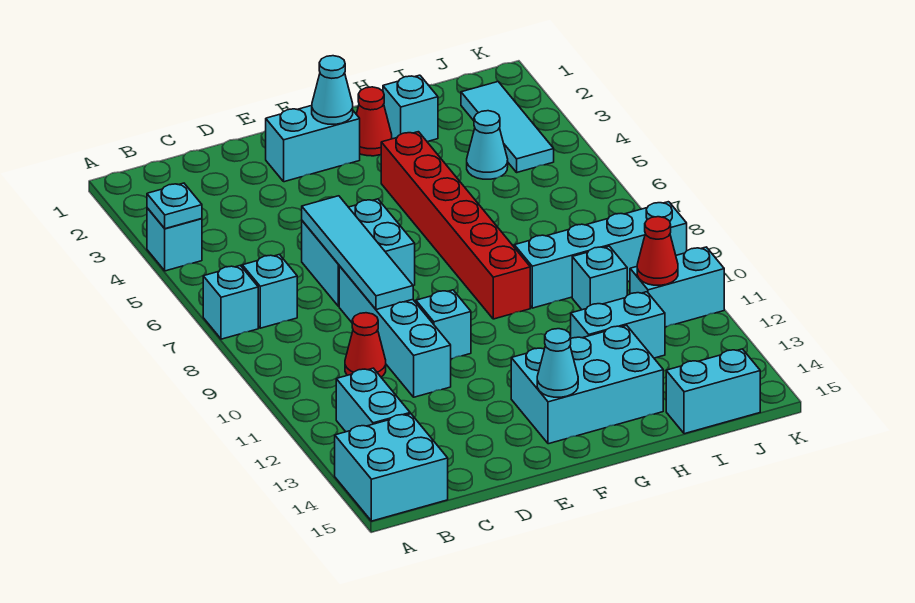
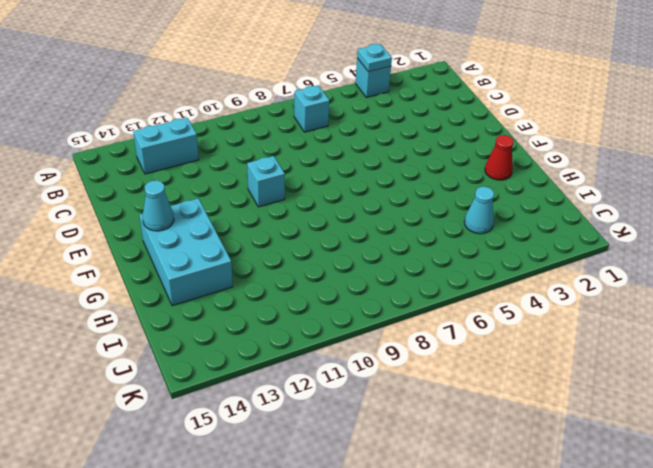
none -> cyan 1x1 brick [203,265,258,339]
none -> cyan 2x2 brick [335,414,448,521]
none -> red 1x1 cone [345,313,386,377]

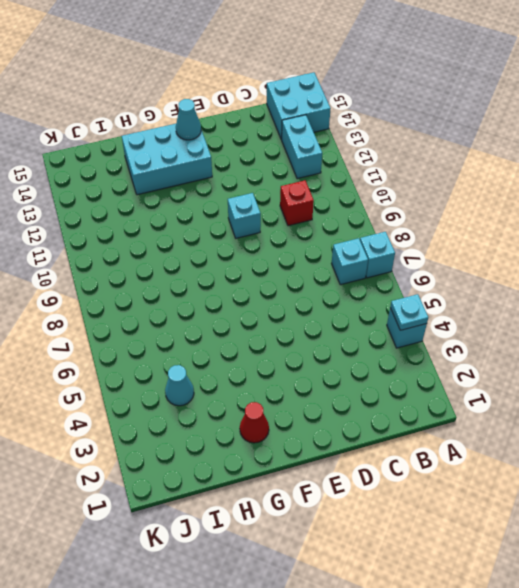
red 1x1 brick [280,180,314,226] -> red 1x1 cone [345,313,386,377]
none -> cyan 2x2 brick [302,199,415,306]
none -> cyan 1x4 brick [339,266,451,397]
none -> cyan 1x2 brick [266,105,360,182]

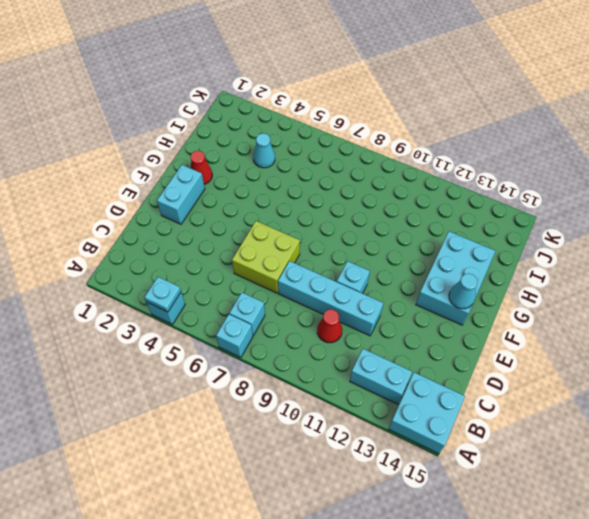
lime 2x2 brick [232,221,300,293] -> cyan 2x2 brick [302,199,415,306]
none -> red 1x6 brick [381,132,530,319]
none -> cyan 1x1 brick [383,75,438,141]
none -> cyan 1x4 brick [514,202,687,308]

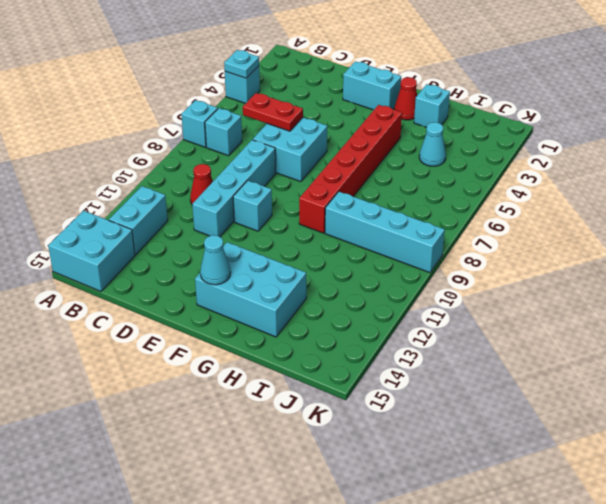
red 1x2 plate [243,93,303,131] -> cyan 1x4 tile [302,196,413,310]
none -> cyan 1x2 brick [570,292,665,358]
none -> cyan 1x1 brick [572,246,627,310]
none -> cyan 1x2 brick [666,349,760,434]

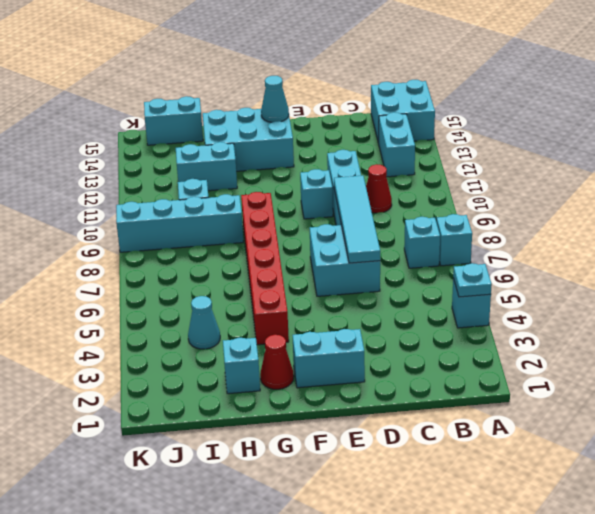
none -> cyan 1x3 tile [461,82,554,172]
none -> cyan 1x2 brick [630,247,724,327]
none -> cyan 1x1 cone [312,56,353,124]

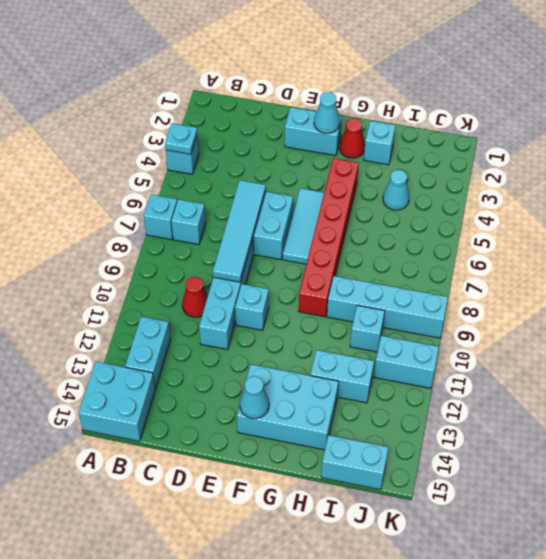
cyan 1x3 tile [283,188,324,264] -> cyan 1x3 tile moved to [461,82,554,172]
none -> red 1x1 cone [637,217,678,285]

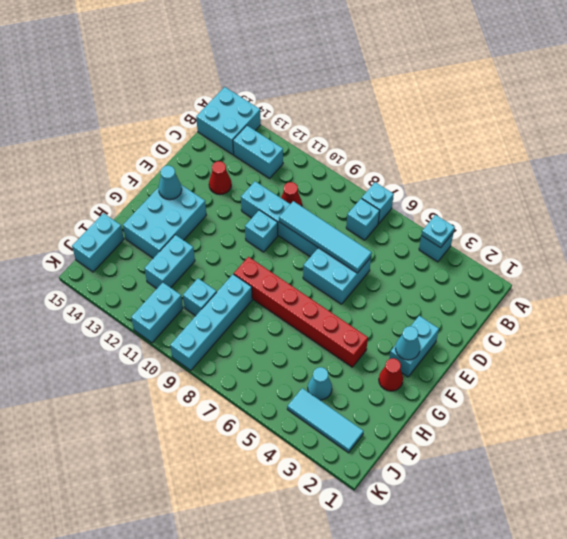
red 1x1 cone [209,161,231,194] -> red 1x1 cone moved to [637,217,678,285]
none -> cyan 1x1 brick [383,75,438,141]

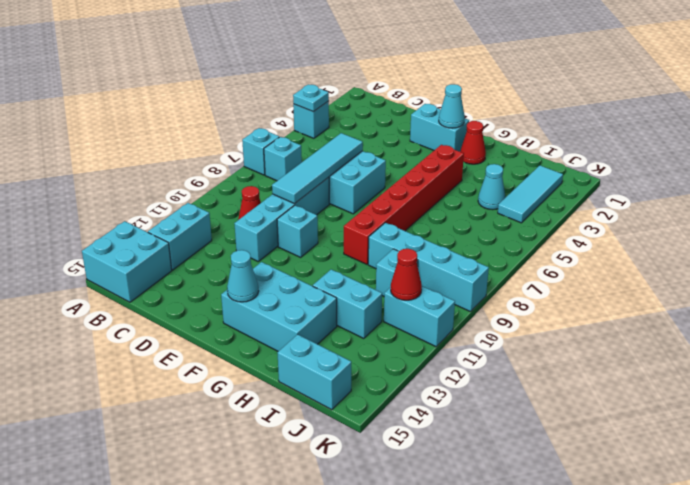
none -> cyan 1x1 brick [383,75,438,141]

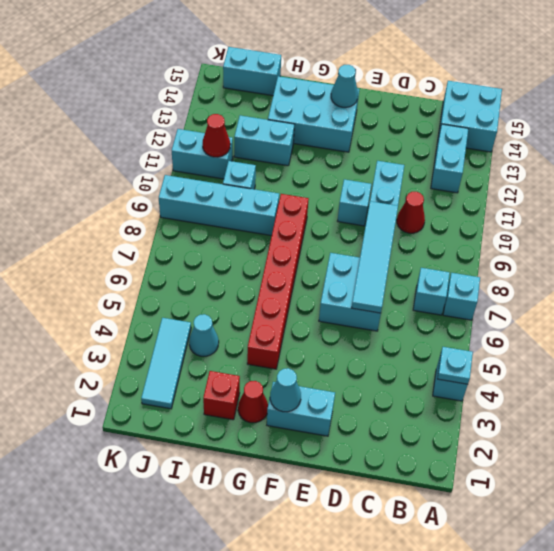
red 1x1 brick [203,371,240,420] -> cyan 1x1 brick [383,75,438,141]

